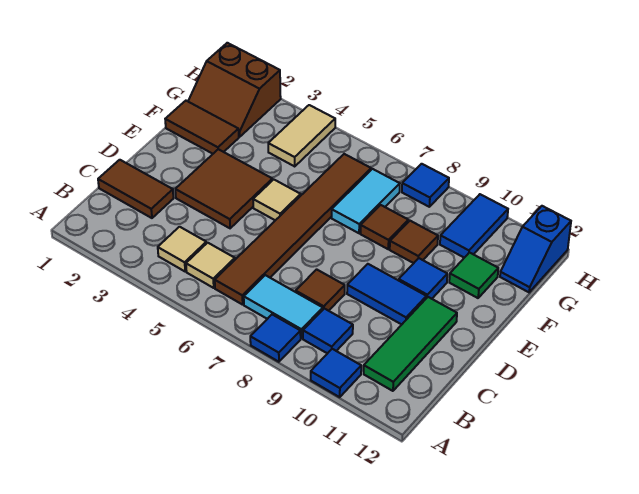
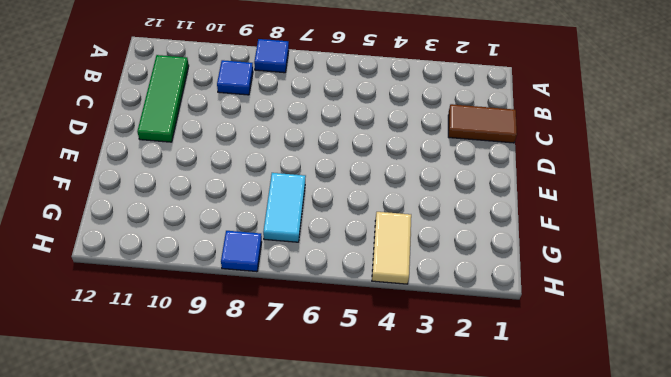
none -> blue 1x1 tile [311,349,361,397]
none -> tan 1x1 tile [158,227,206,271]
none -> tan 1x1 tile [186,243,235,288]

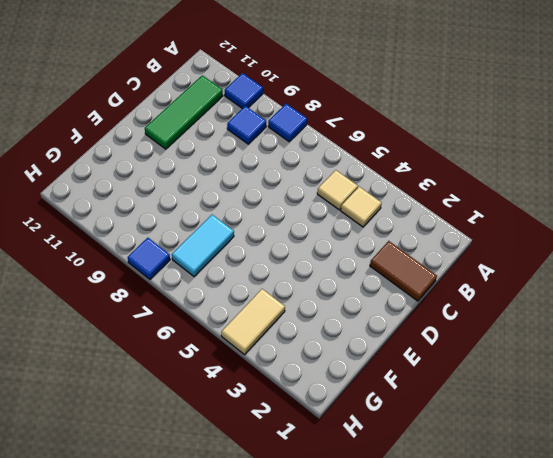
none -> brown 1x6 tile [215,154,371,305]
none -> cyan 1x2 tile [244,275,323,338]
none -> brown 1x1 tile [296,269,345,311]

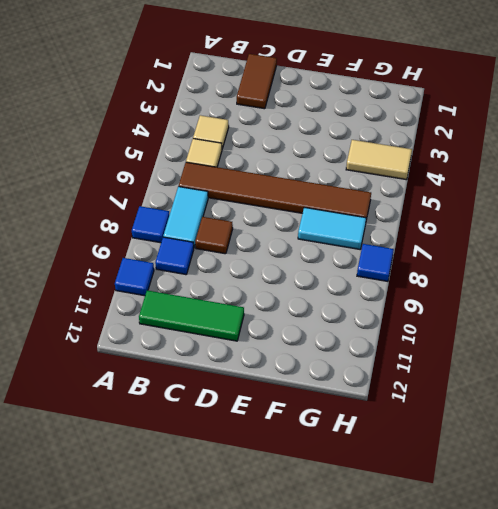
none -> brown 2x2 tile [175,149,272,228]
none -> blue 1x2 tile [347,264,426,324]
none -> tan 1x1 tile [253,180,301,220]

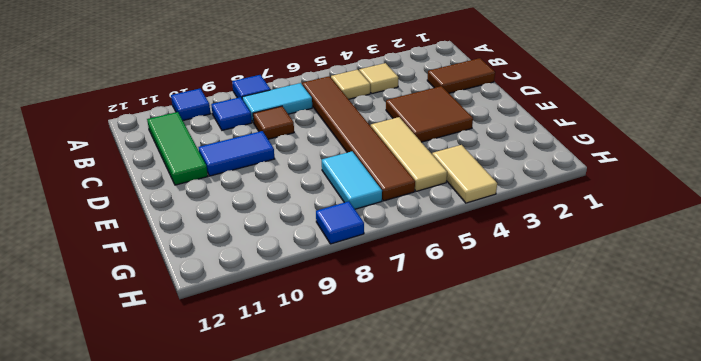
tan 1x3 tile [371,117,447,191] -> tan 1x1 tile [253,180,301,220]
none -> blue 1x1 tile [399,258,447,299]
none -> brown 1x2 tile [165,101,239,154]
none -> brown 1x1 tile [360,205,408,249]

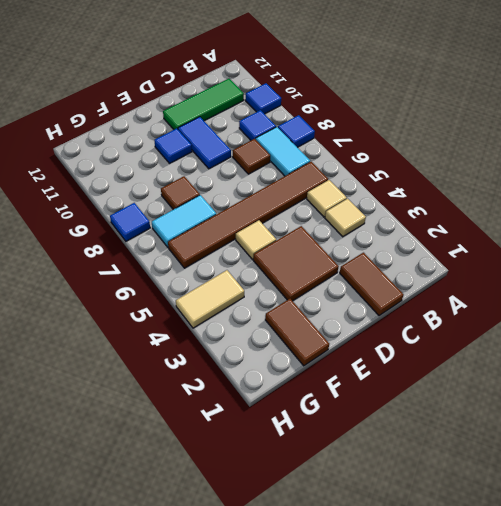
none -> brown 1x1 tile [390,221,438,263]
none -> green 1x1 tile [449,253,498,298]
none -> brown 2x2 slope [188,43,281,137]

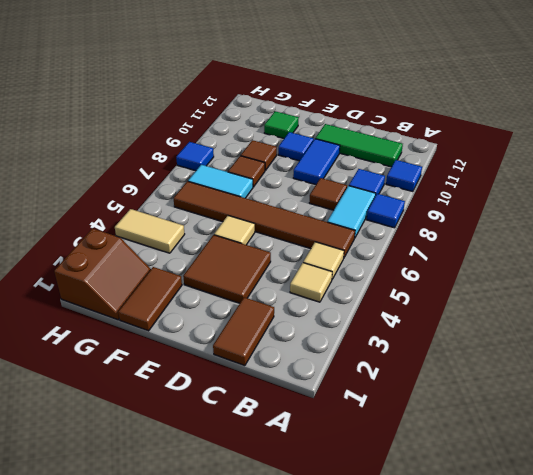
none -> blue 1x2 tile [440,194,508,258]
none -> blue 1x2 slope [500,206,571,292]

